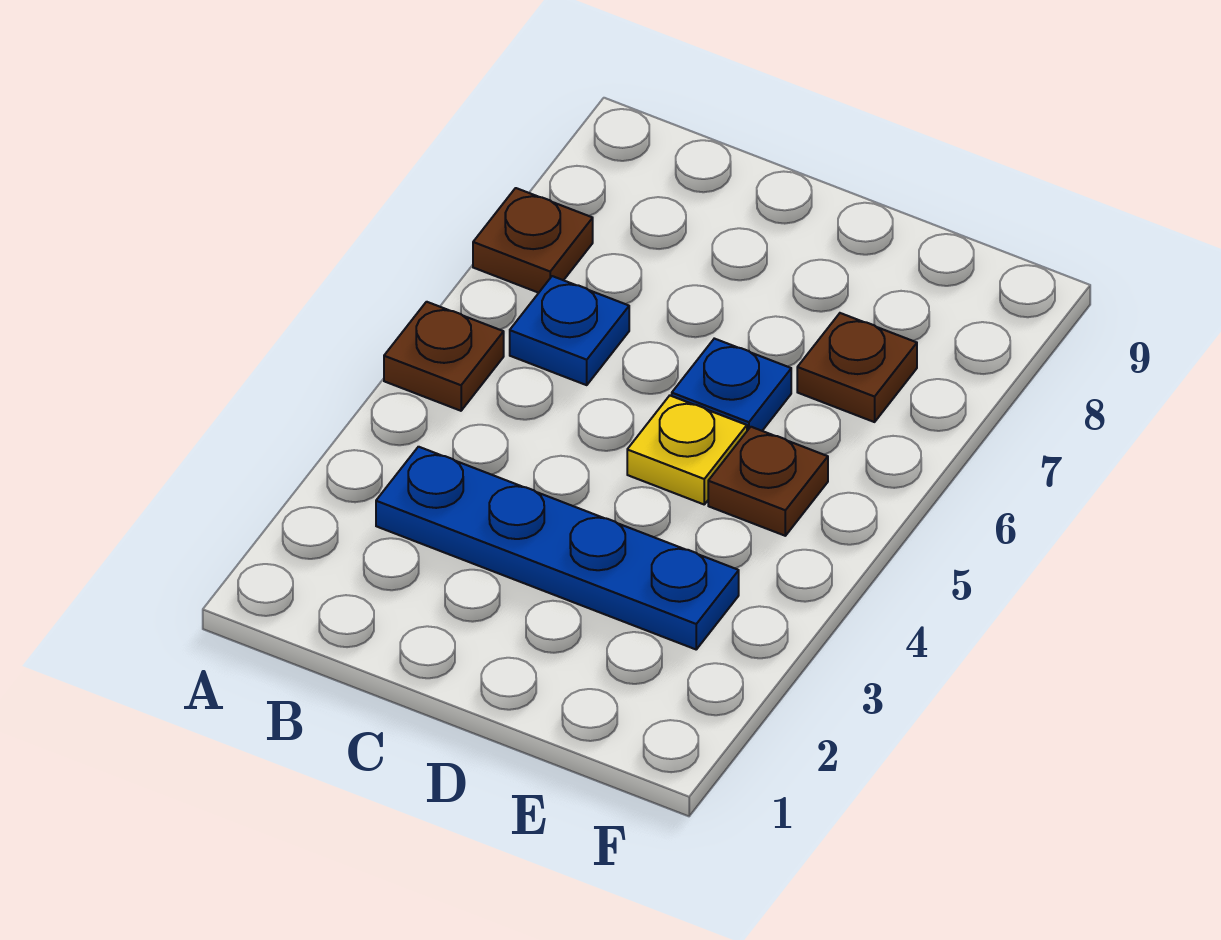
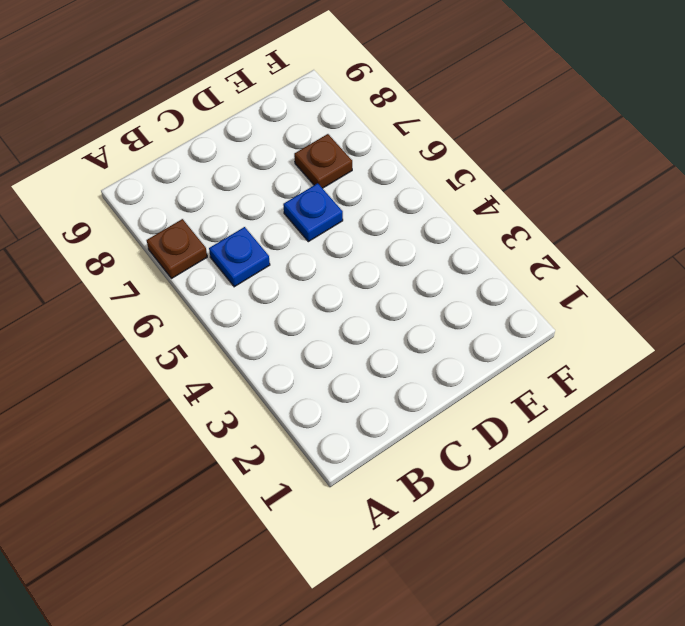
none -> brown 1x1 plate [384,302,504,411]
none -> blue 1x4 plate [376,447,739,649]

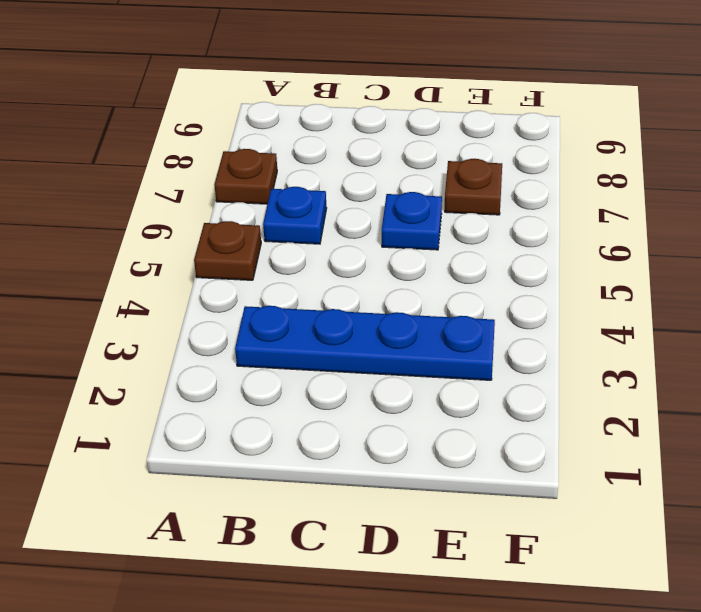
none -> yellow 1x1 plate [627,396,747,504]
none -> brown 1x1 plate [708,427,828,536]

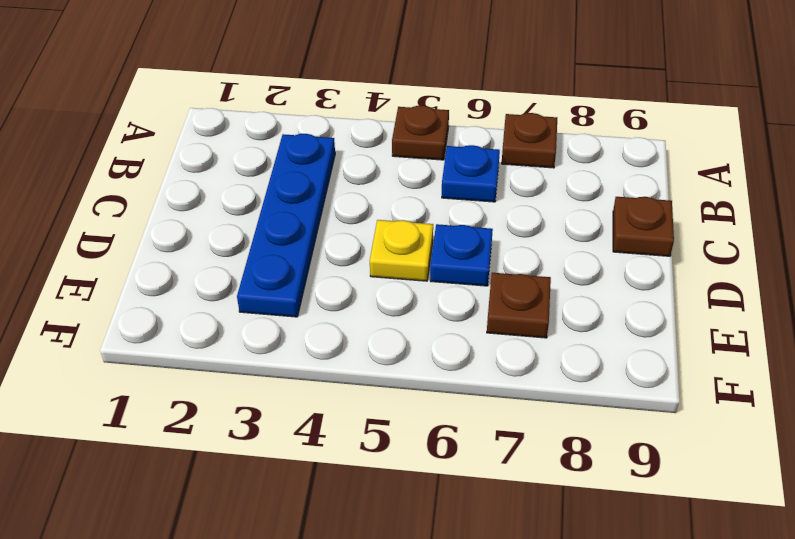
brown 1x1 plate [613,197,674,256] -> brown 1x1 plate moved to [708,427,828,536]

